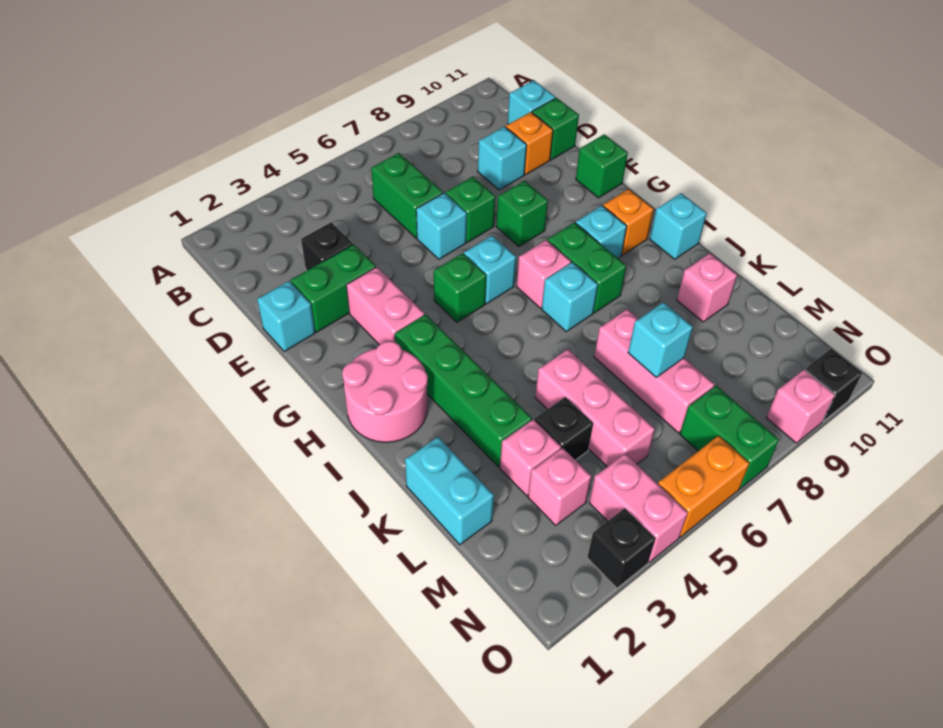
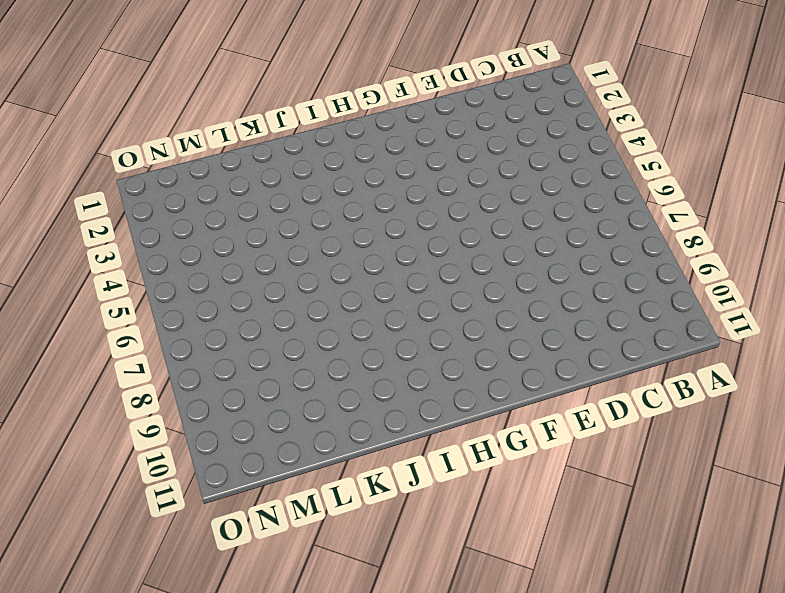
none -> green 1x2 brick [371,153,443,238]
none -> cyan 1x1 brick [508,80,556,124]
none -> black 1x1 brick [301,222,353,270]
none -> cyan 1x1 brick [478,127,527,190]

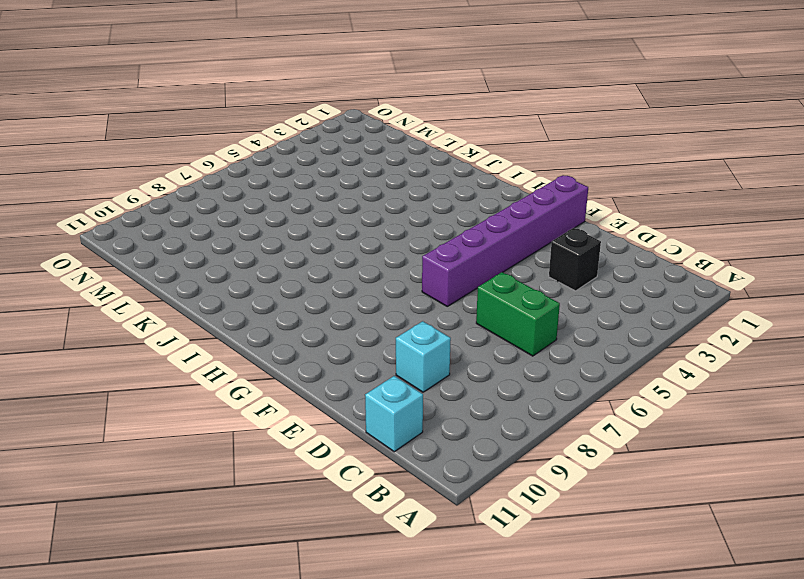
purple 1x6 brick [422,176,588,306] -> pink 1x2 brick [347,267,424,345]
none -> orange 1x1 brick [506,112,553,175]
none -> green 1x1 brick [532,98,579,160]
none -> cyan 1x1 brick [257,281,315,352]
none -> green 1x2 brick [291,244,376,332]

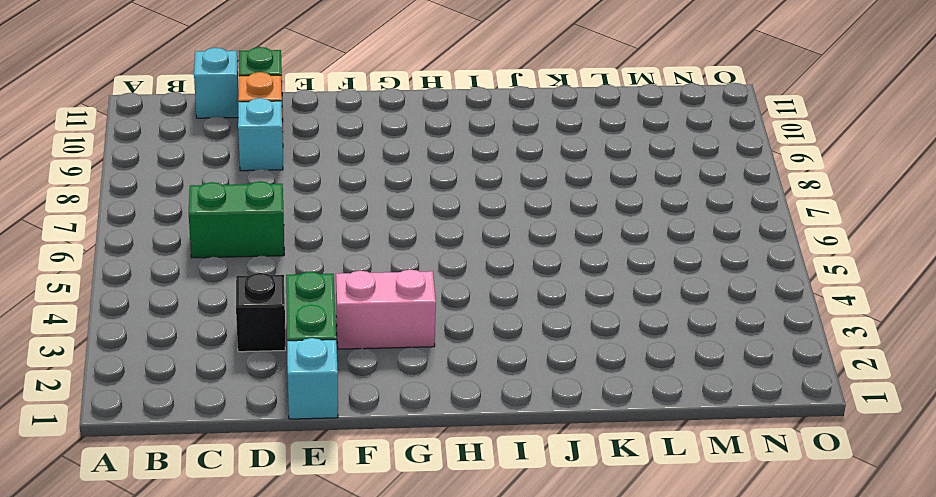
none -> cyan 1x1 brick [416,193,467,259]
none -> green 1x1 brick [446,177,495,242]
none -> green 1x1 brick [496,181,548,246]
none -> green 1x1 brick [576,134,628,198]

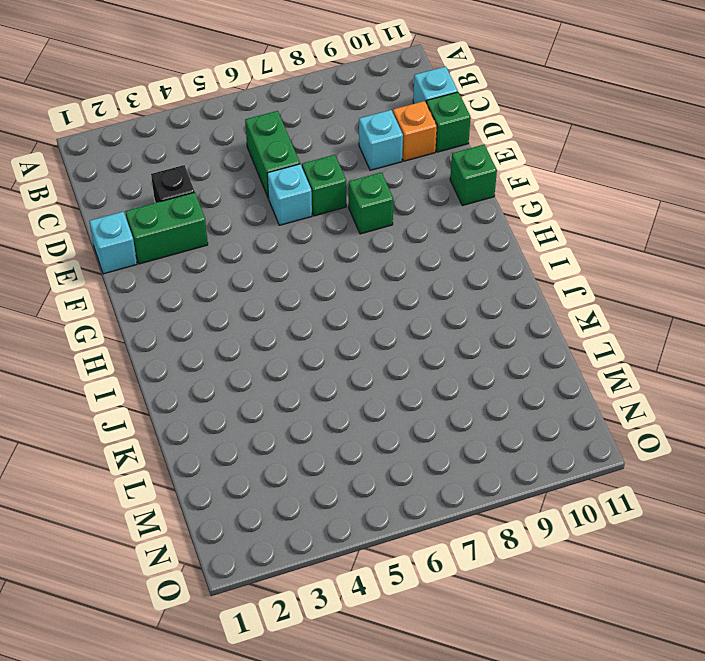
none -> pink 1x2 brick [347,267,424,345]
none -> green 1x1 brick [434,253,486,322]
none -> cyan 1x1 brick [464,236,516,304]
none -> pink 2x2 round brick [342,341,428,442]

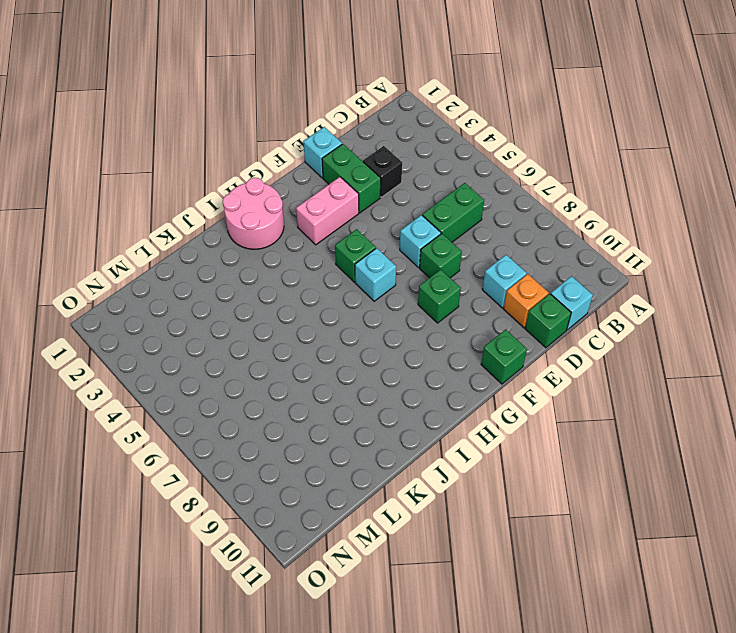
none -> green 1x4 brick [395,314,532,467]
none -> pink 1x1 brick [517,240,571,308]
none -> green 1x2 brick [548,223,626,313]
none -> cyan 1x1 brick [576,206,627,258]

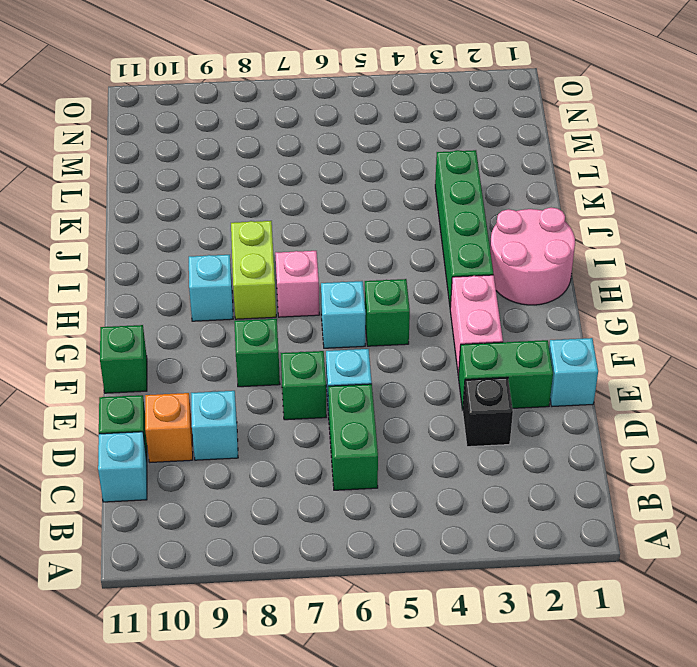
lime 1x2 brick [231,221,276,319] -> green 1x2 brick [548,223,626,313]
none -> orange 1x1 brick [603,189,654,255]
none -> cyan 1x1 brick [542,262,598,331]
none -> cyan 1x1 brick [650,193,707,259]
none -> cyan 1x2 brick [405,437,494,545]

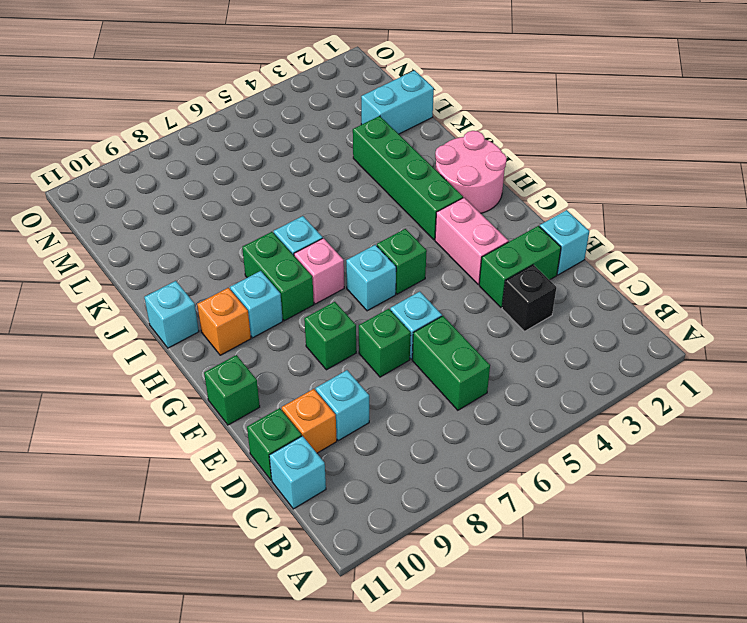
cyan 1x2 brick [361,70,434,134] -> cyan 1x2 brick turned to [405,437,494,545]
none -> pink 1x3 brick [535,349,655,467]
none -> pink 1x3 brick [594,309,715,433]
none -> pink 1x1 brick [677,253,737,322]
none -> pink 1x1 brick [500,419,561,496]

